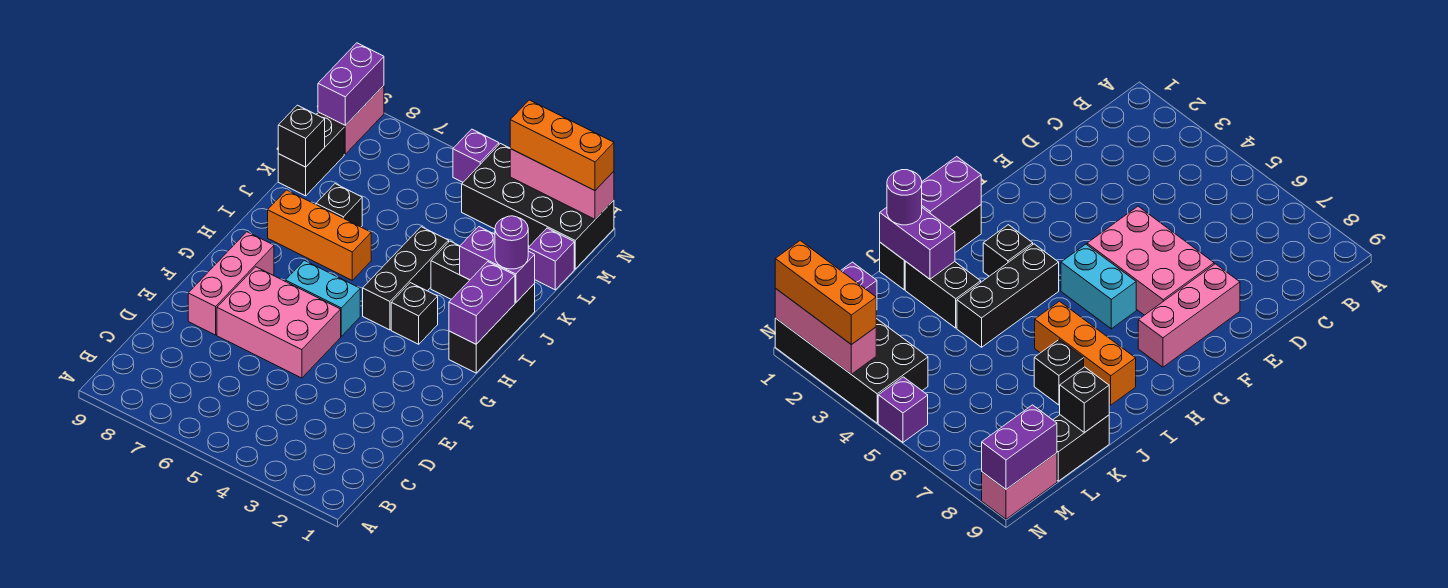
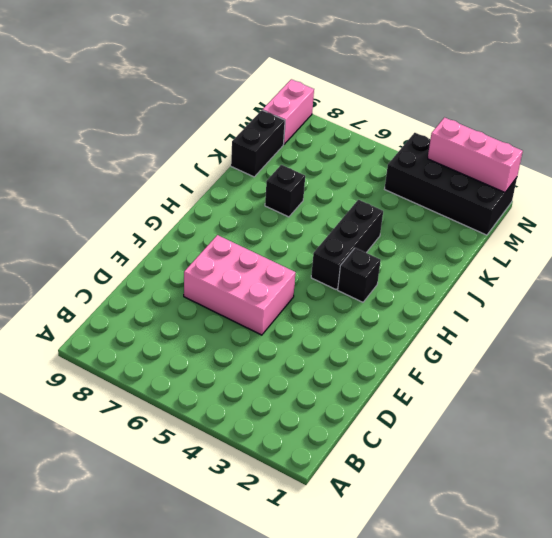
none -> pink 1x3 brick [188,232,274,335]
none -> cyan 1x2 brick [285,260,360,336]
none -> black 1x3 brick [449,284,535,373]

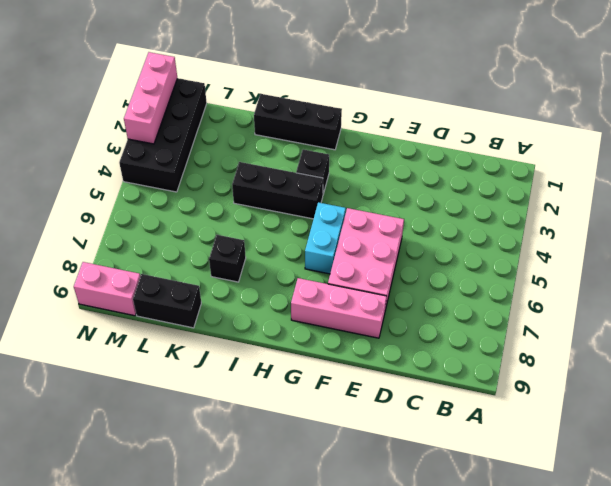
none -> orange 1x3 brick [268,190,371,280]
none -> black 1x2 brick [431,241,469,299]
none -> purple 1x1 brick [528,228,574,290]

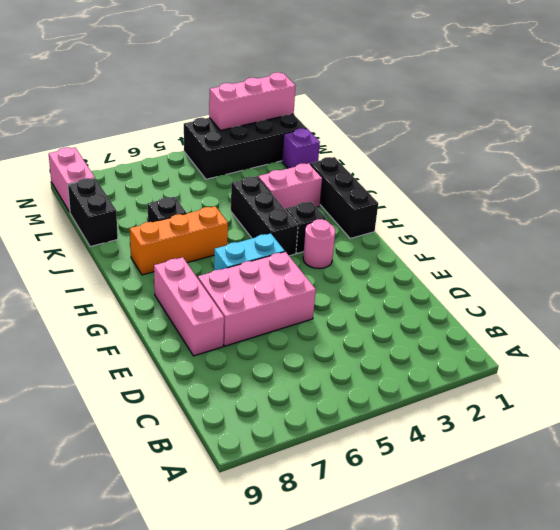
pink 1x1 round brick [303,219,335,269] -> none
pink 1x2 brick [258,163,323,210] -> black 1x2 brick [431,241,469,299]
none -> purple 1x1 brick [453,129,499,182]
none -> purple 1x2 brick [449,262,515,344]
none -> purple 1x2 brick [460,227,535,303]

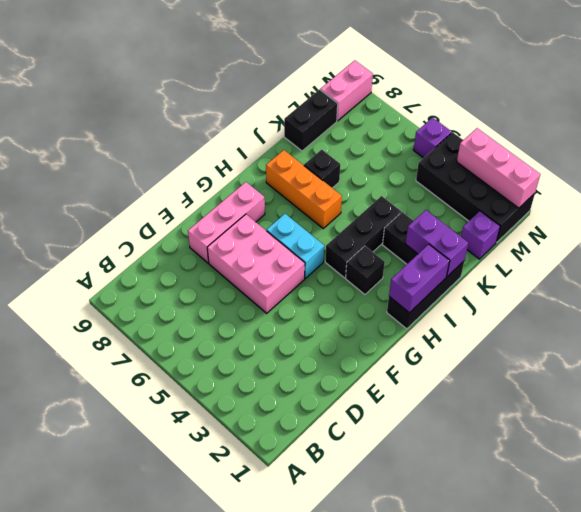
none -> black 1x1 brick [278,105,325,167]
none -> purple 1x2 brick [318,43,384,125]
none -> purple 1x1 round brick [495,216,528,269]

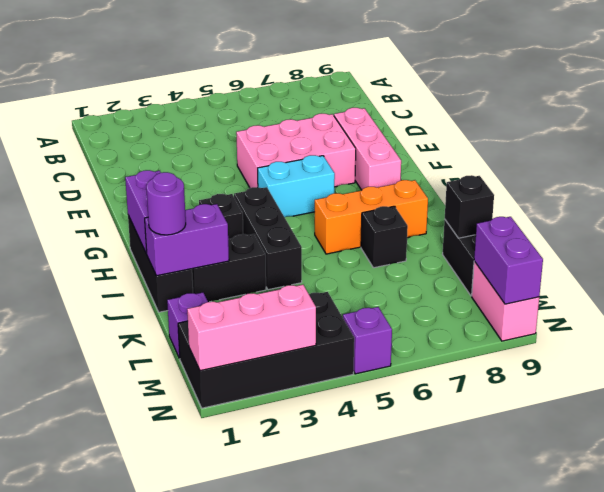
none -> orange 1x3 brick [510,100,614,191]

